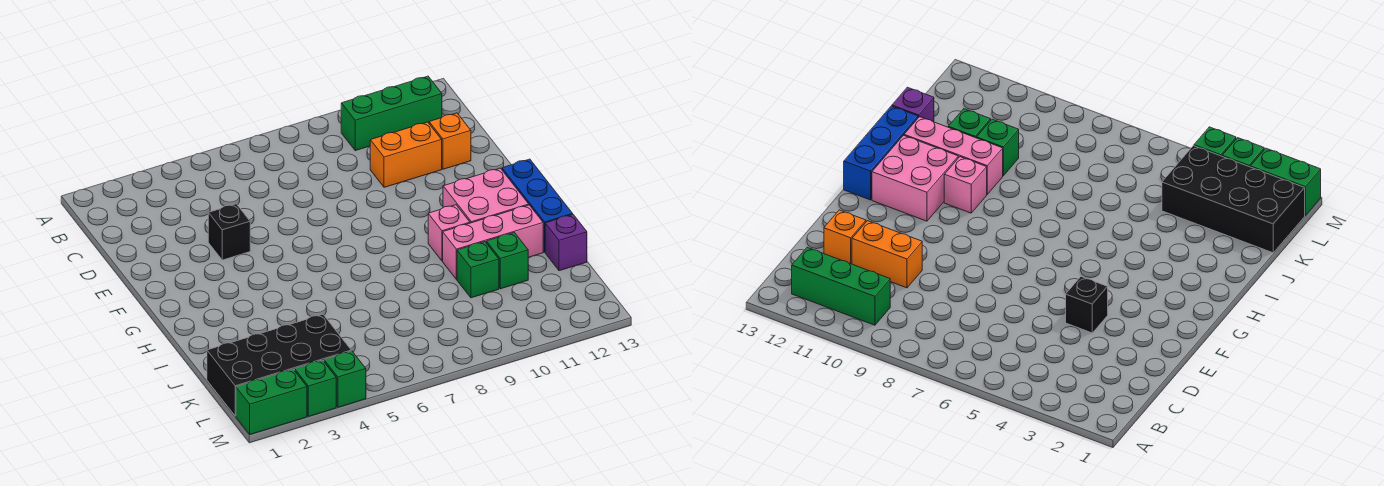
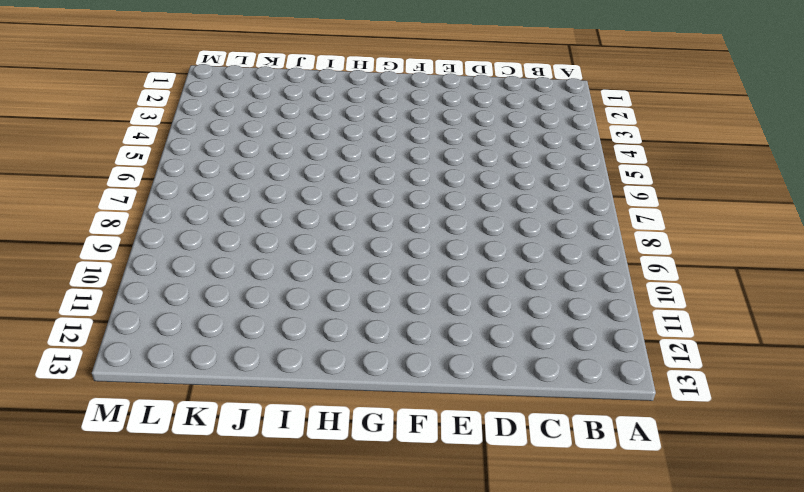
none -> green 1x3 brick [341,76,442,151]
none -> orange 1x2 brick [370,122,442,187]
none -> orange 1x1 brick [429,113,471,169]

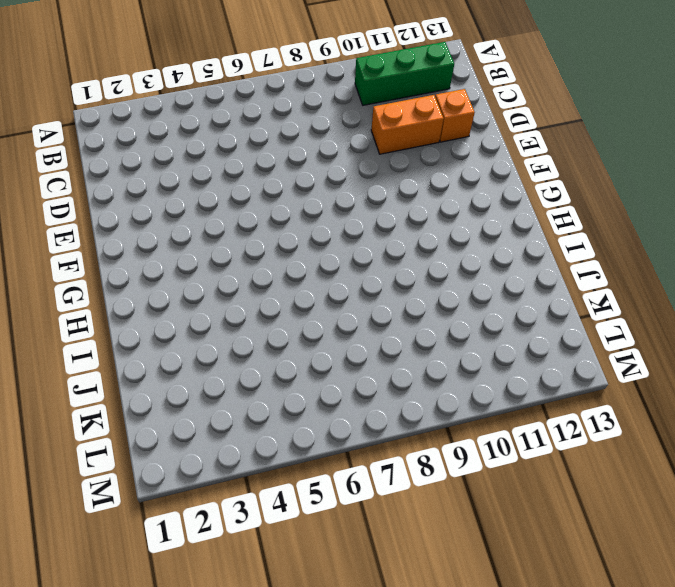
none -> black 1x1 brick [208,204,250,260]
none -> pink 2x2 brick [443,168,529,223]
none -> blue 1x3 brick [502,159,573,252]

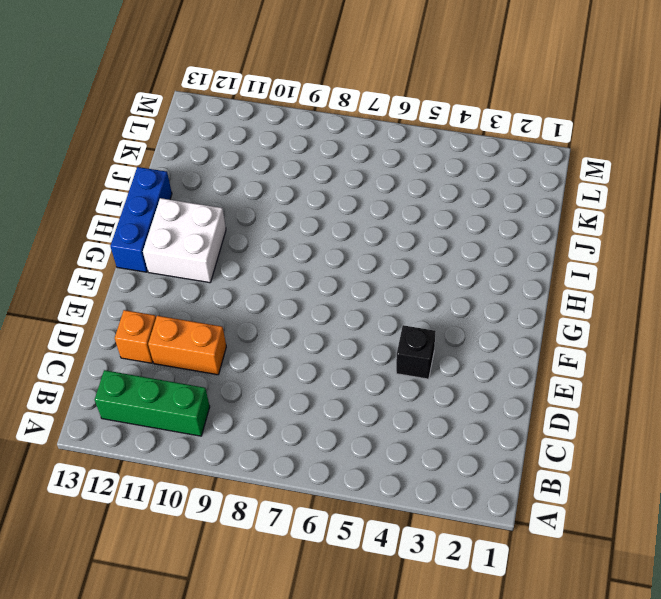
white 2x2 brick [143,198,226,283] -> pink 2x2 brick [443,168,529,223]
none -> pink 1x1 brick [428,205,470,261]
none -> pink 1x3 brick [443,205,543,279]
none -> green 1x1 brick [457,242,499,298]

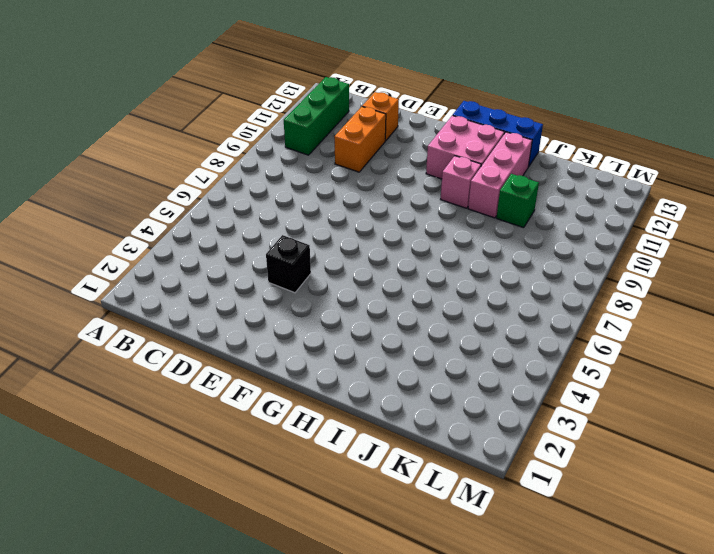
none -> green 1x1 brick [487,233,528,289]
none -> purple 1x1 brick [545,215,587,271]
none -> black 2x4 brick [207,314,351,416]

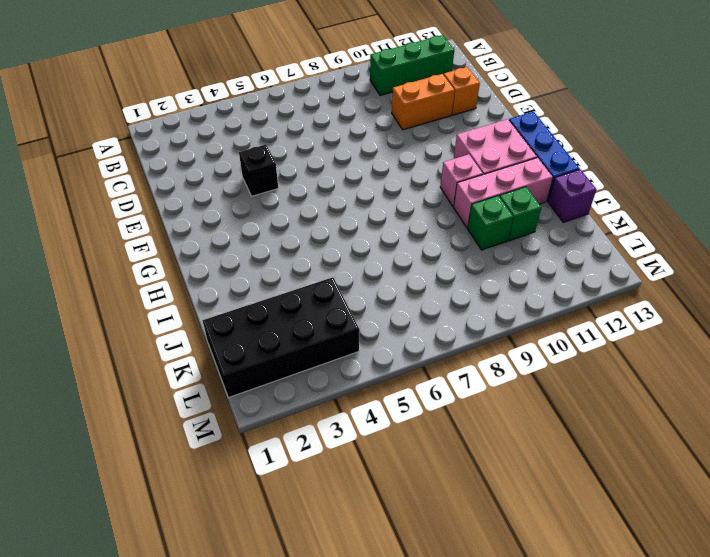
none -> green 1x2 brick [236,369,307,434]
none -> green 1x1 brick [295,360,336,416]
none -> green 1x1 brick [324,351,366,407]

